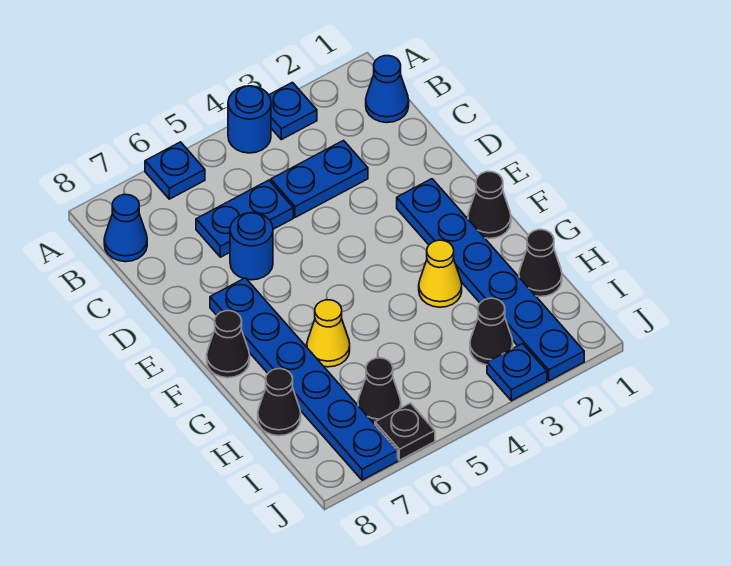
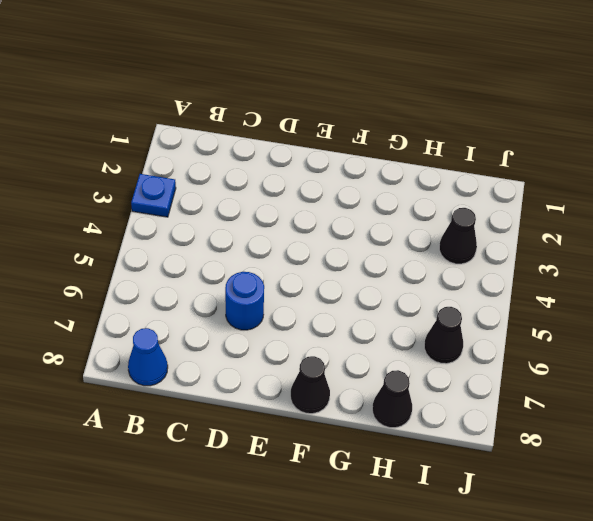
none -> blue 1x1 round brick [228,86,271,153]
none -> blue 1x1 plate [145,142,205,199]
none -> blue 1x1 cone [366,56,409,123]

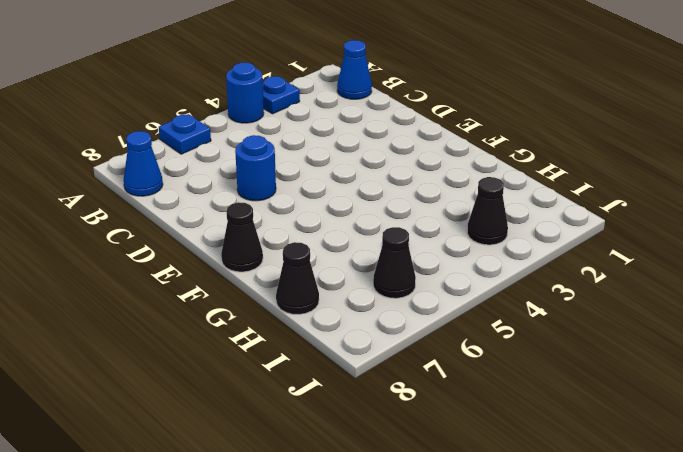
none -> blue 1x2 plate [271,140,368,218]
none -> blue 1x2 plate [196,180,293,257]
none -> blue 1x6 plate [397,179,584,381]

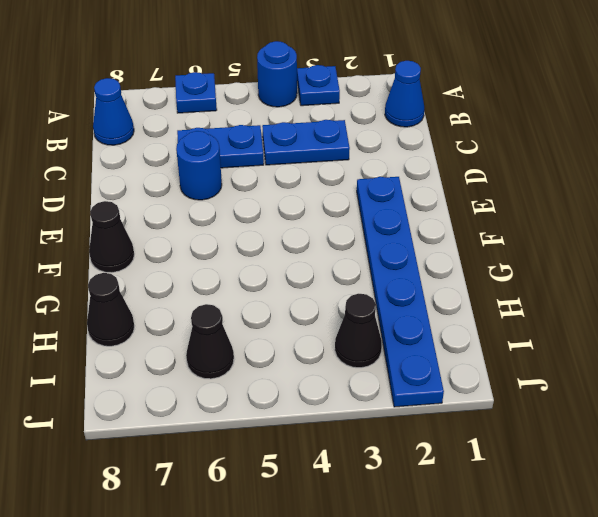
none -> blue 1x6 plate [210,278,398,480]
none -> black 1x1 cone [468,172,511,239]
none -> yellow 1x1 cone [419,240,462,307]

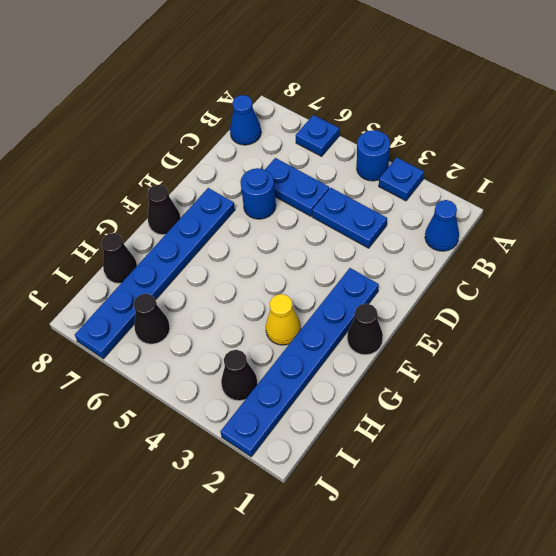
none -> yellow 1x1 cone [307,300,350,367]
none -> black 1x1 cone [519,230,562,297]
none -> blue 1x1 plate [487,344,547,401]

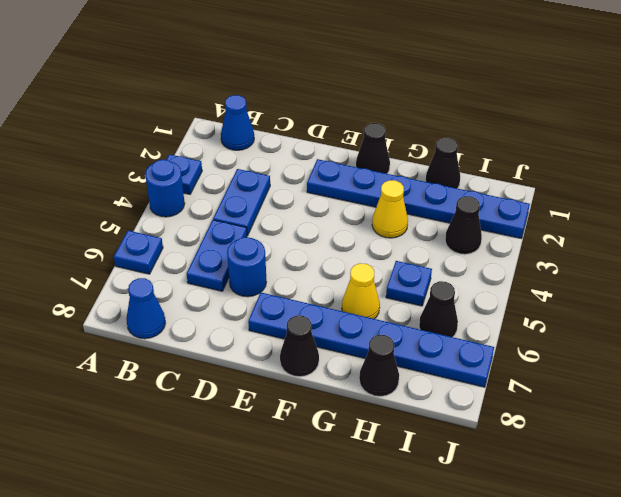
blue 1x1 plate [386,261,432,306] -> blue 1x1 plate moved to [487,344,547,401]
none -> black 1x1 plate [375,403,435,460]

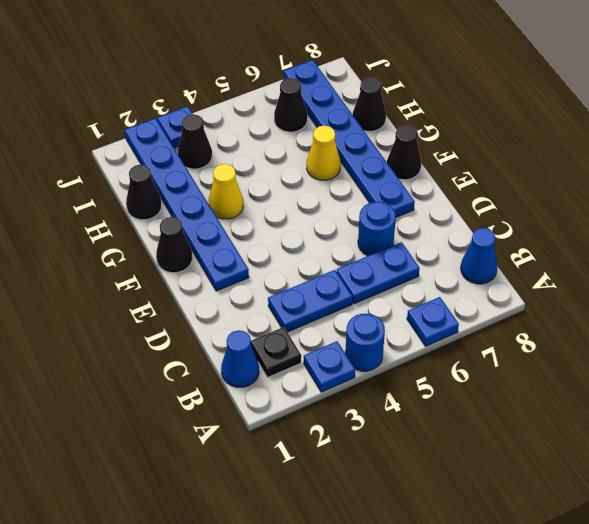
black 1x1 plate [251,327,301,378] -> black 1x1 plate moved to [375,403,435,460]

